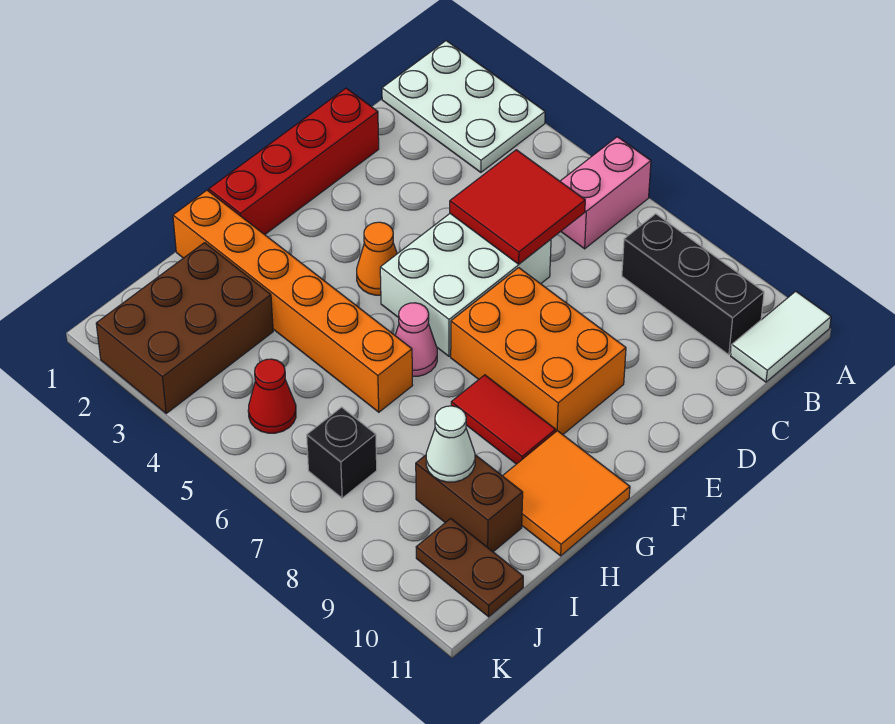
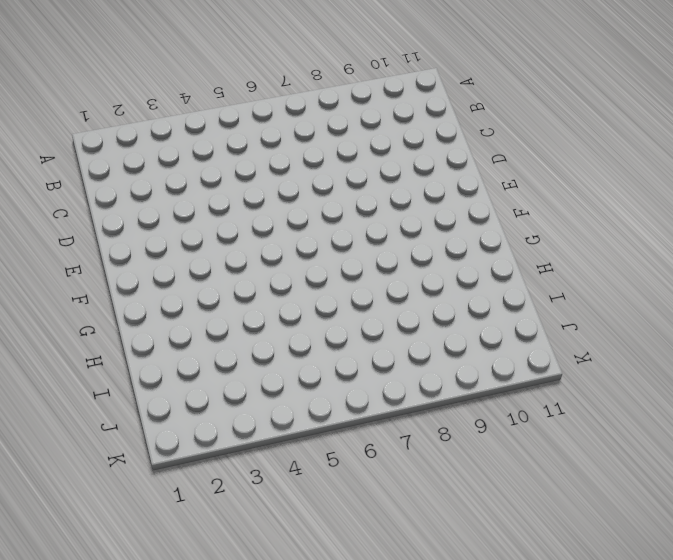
none -> white 2x3 plate [382,41,545,172]
none -> pink 1x2 brick [560,137,651,249]
none -> white 1x2 tile [731,291,831,382]

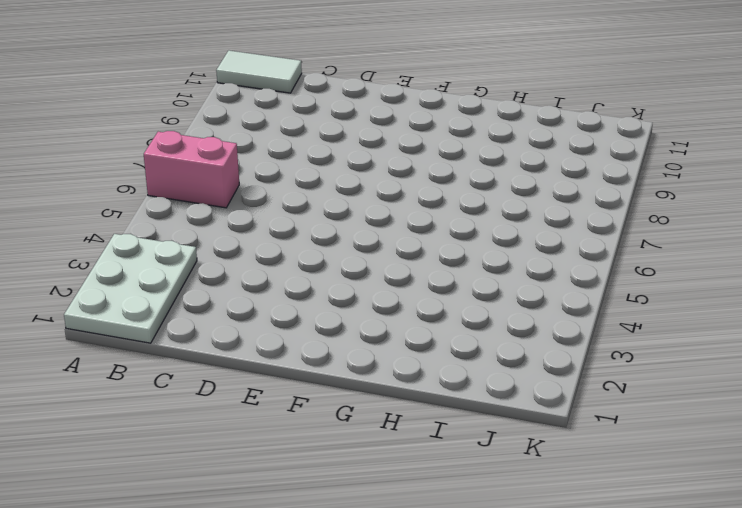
none -> black 1x3 brick [622,214,764,355]
none -> red 1x4 brick [209,88,379,235]
none -> white 2x3 brick [380,214,551,356]

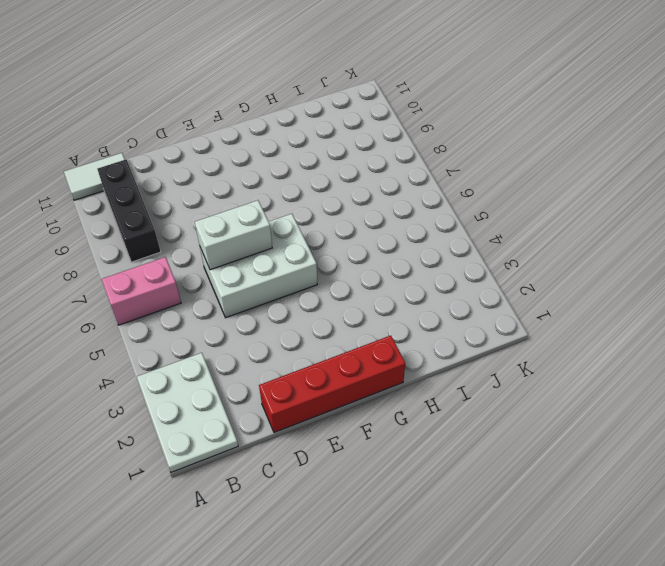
white 1x2 brick [195,200,272,270] -> red 2x2 tile [450,150,585,264]
none -> orange 2x3 brick [451,268,626,435]
none -> orange 1x1 cone [357,222,397,295]
none -> pink 1x1 cone [395,303,437,376]

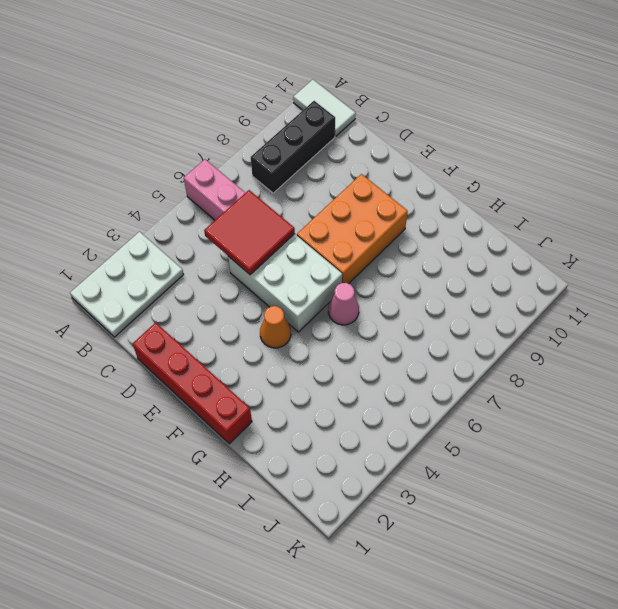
none -> red 1x2 tile [451,375,556,464]
none -> orange 2x2 tile [503,431,630,556]
none -> orange 1x6 brick [173,190,413,412]

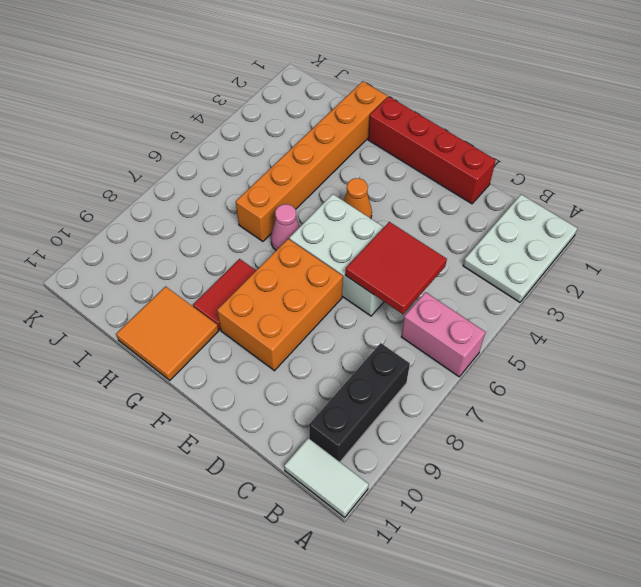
none -> brown 2x3 brick [96,243,273,413]
none -> brown 1x2 brick [416,455,523,552]
none -> red 1x1 cone [248,359,296,433]

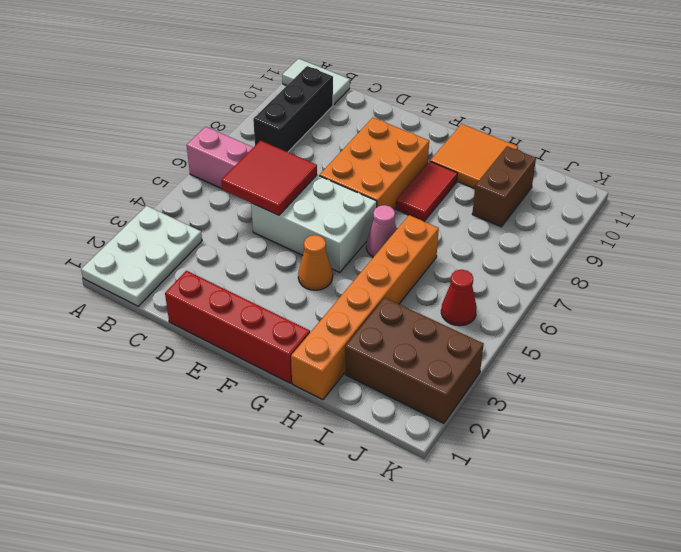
none -> black 1x1 brick [307,407,377,498]
none -> brown 1x2 plate [416,519,523,617]
none -> white 1x1 cone [426,406,475,482]

